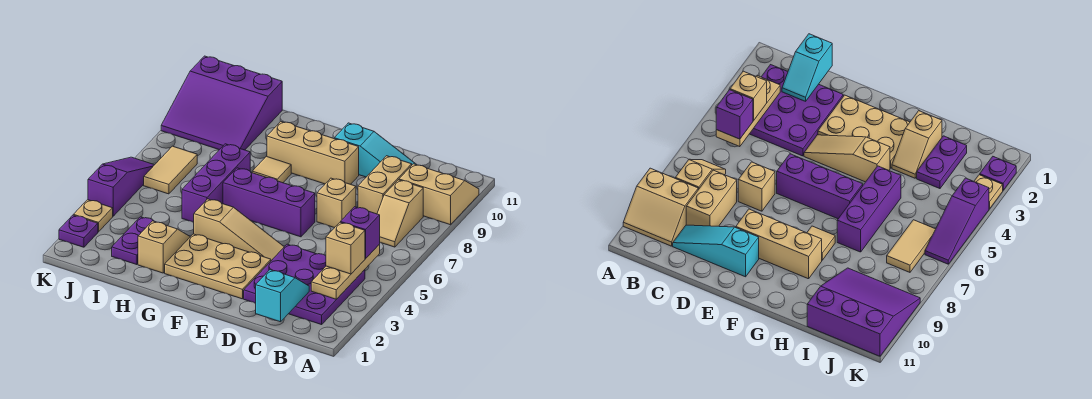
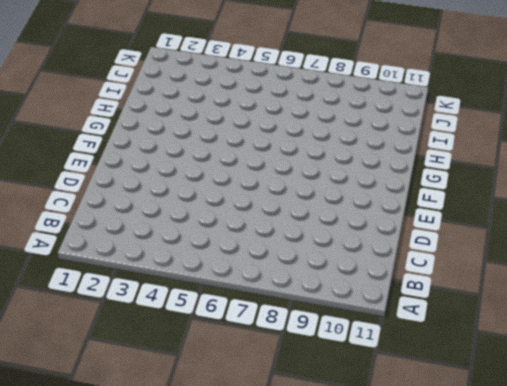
none -> tan 2x2 slope [399,164,479,225]
none -> purple 3x3 plate [244,244,365,325]
none -> tan 1x2 slope [377,180,423,247]

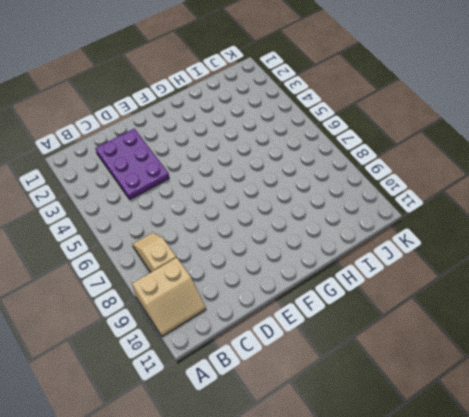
purple 2x3 plate [96,129,169,199] -> purple 3x3 plate [244,244,365,325]
none -> tan 1x2 brick [358,156,412,214]
none -> cyan 1x3 slope [334,123,417,177]
none -> tan 1x1 brick [317,178,356,228]

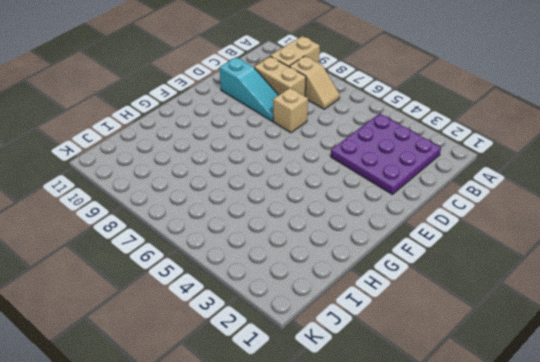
cyan 1x3 slope [220,57,278,121] -> cyan 1x3 slope turned to [334,123,417,177]
none -> tan 2x3 plate [165,234,271,299]
none -> tan 1x3 slope [194,199,284,261]
none -> purple 1x3 brick [223,168,315,237]

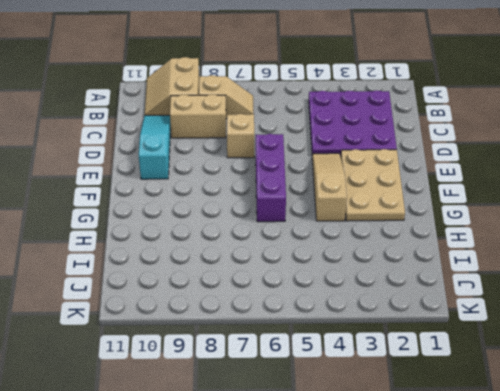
none -> tan 1x3 brick [267,122,359,184]
none -> tan 1x1 tile [252,156,291,183]
none -> tan 1x2 slope [138,221,190,273]

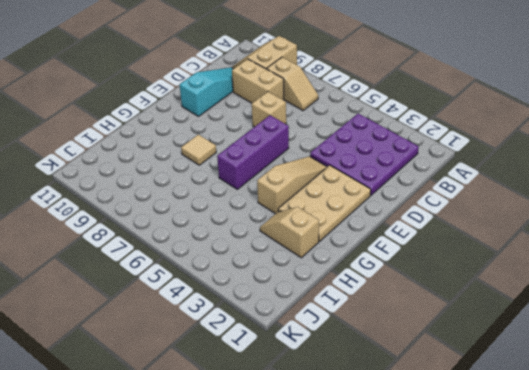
none -> tan 1x3 brick [267,122,359,184]
none -> purple 1x3 brick [182,144,250,222]
none -> purple 1x2 plate [112,217,154,265]

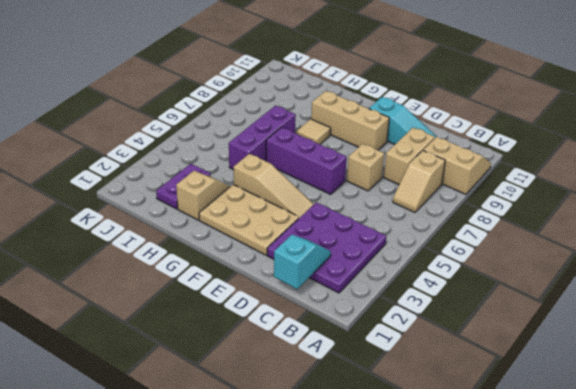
none -> purple 3x3 slope [161,56,282,150]
none -> tan 1x2 tile [144,146,197,194]
none -> purple 1x1 plate [59,215,98,247]

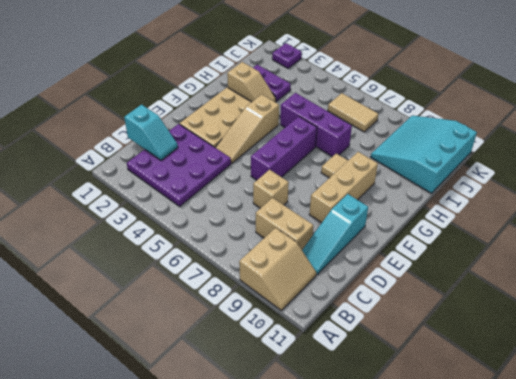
cyan 3x3 slope [371,116,477,193] -> purple 3x3 slope [161,56,282,150]
none -> tan 1x2 slope [377,180,423,247]
none -> tan 1x1 plate [73,200,113,232]
none -> purple 1x3 slope [88,157,154,216]

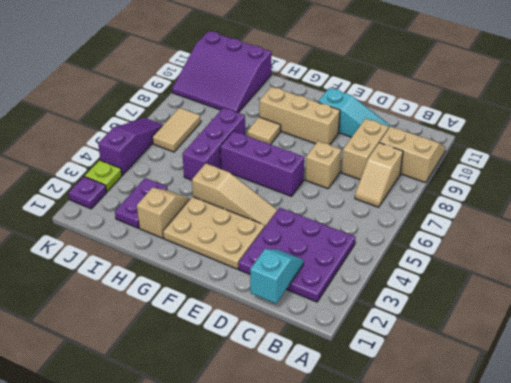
lime 1x1 plate [85,160,122,192] -> tan 1x1 plate [73,200,113,232]
none -> tan 1x3 plate [311,245,380,299]
none -> tan 1x1 brick [326,222,365,274]
none -> purple 1x1 brick [341,207,380,259]

